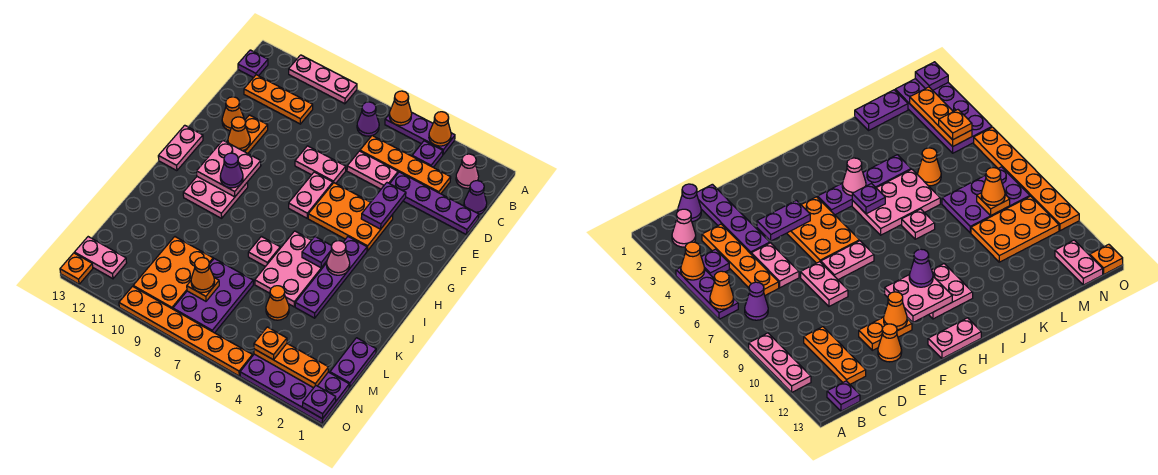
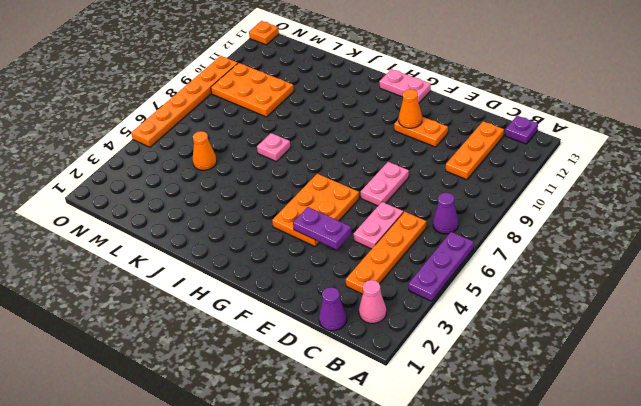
none -> pink 1x3 plate [289,55,357,104]
none -> purple 1x1 plate [412,141,443,167]
none -> purple 1x4 plate [390,172,479,235]
none -> orange 1x1 cone [222,97,244,131]

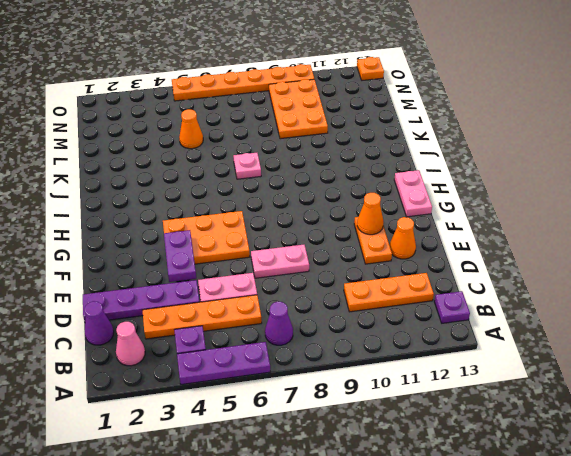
none -> pink 1x3 plate [289,55,357,104]
none -> pink 1x2 plate [289,172,333,218]
none -> purple 1x4 plate [295,237,367,318]
none -> pink 2x2 plate [183,177,248,218]

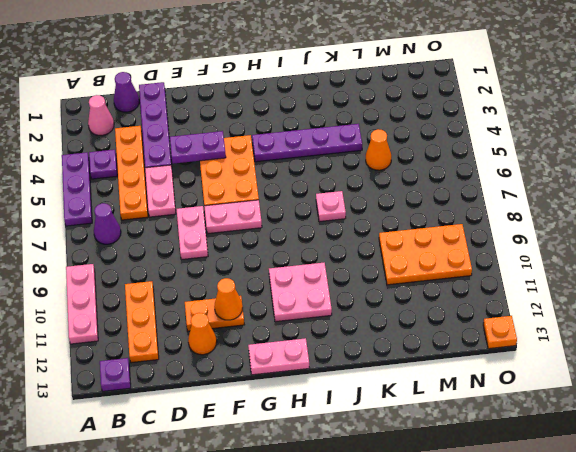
none -> pink 2x3 plate [255,231,327,307]
none -> purple 1x2 plate [330,338,376,388]
none -> purple 2x3 plate [173,259,253,333]
none -> purple 2x4 plate [240,354,349,424]

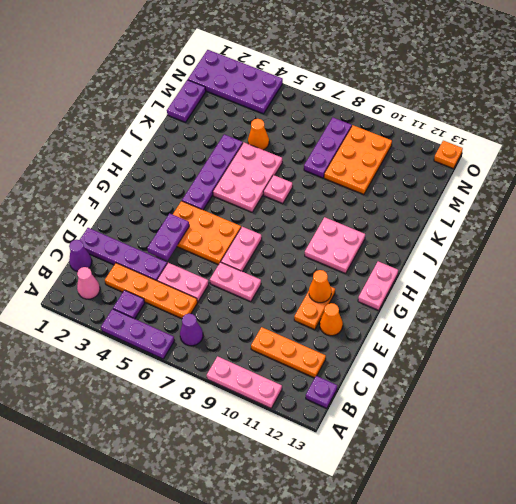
purple 1x3 plate [304,118,352,178] -> purple 2x3 plate [173,259,253,333]
none -> pink 1x2 plate [74,237,127,279]
none -> orange 1x6 plate [119,286,252,376]
none -> orange 1x1 cone [429,112,451,146]
none -> orange 1x1 cone [389,91,412,125]

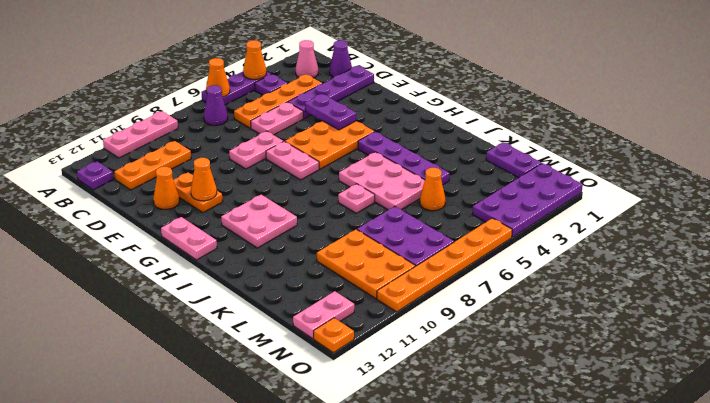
none -> pink 2x2 plate [197,140,261,197]
none -> pink 1x1 cone [327,241,350,275]
none -> purple 1x1 plate [302,237,331,268]
none -> orange 1x1 plate [187,278,219,301]

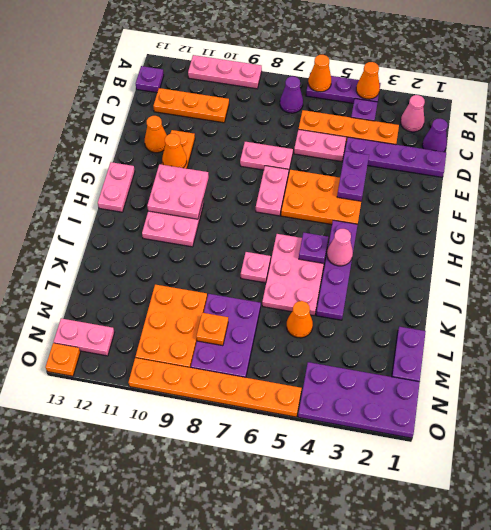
none -> orange 1x3 plate [254,344,328,388]
none -> purple 1x1 plate [302,385,336,419]
none -> purple 1x1 cone [220,153,243,188]
none -> orange 1x1 cone [191,258,215,292]

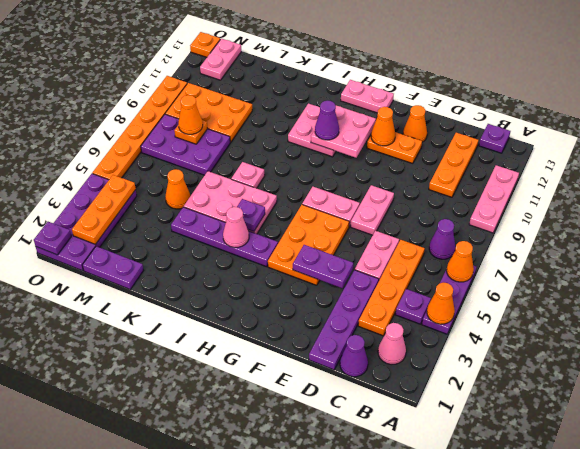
none -> orange 1x1 plate [254,327,287,360]

